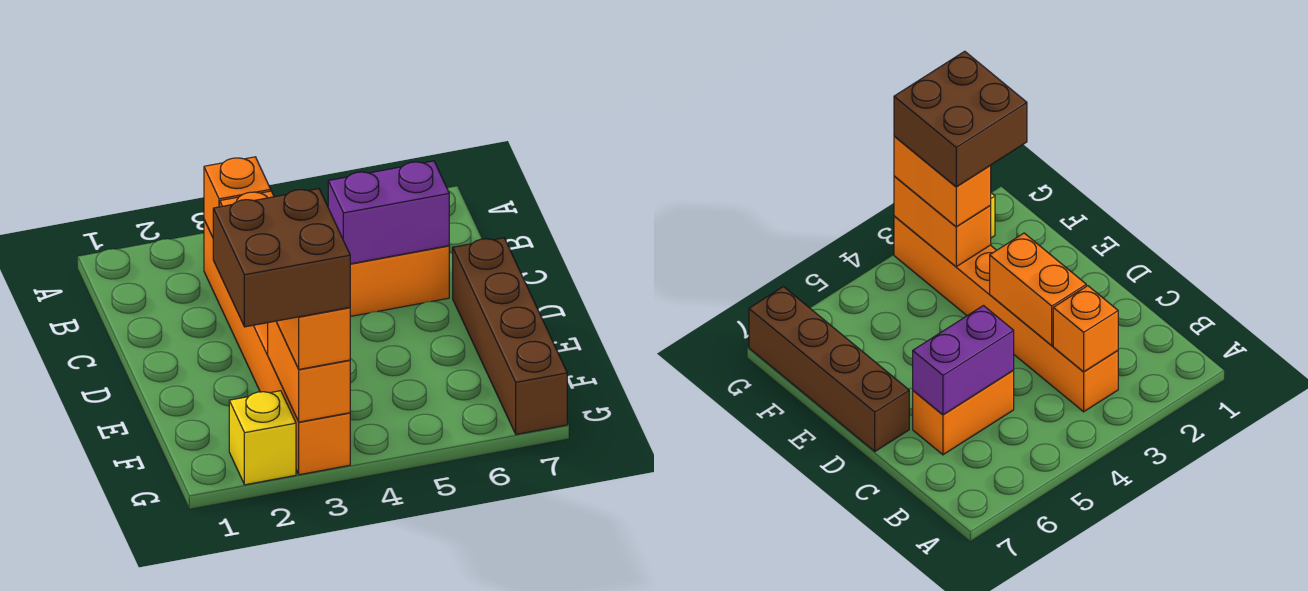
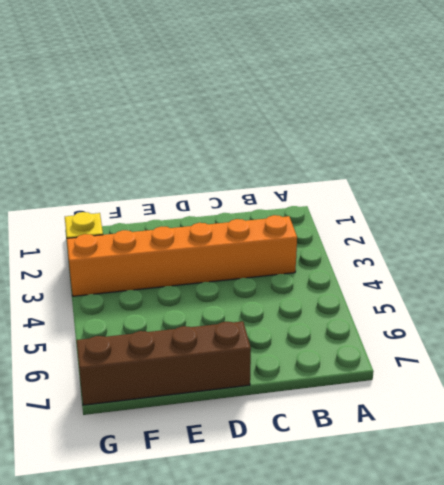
none -> orange 1x2 brick [350,246,449,317]
none -> orange 1x1 brick [204,157,271,237]

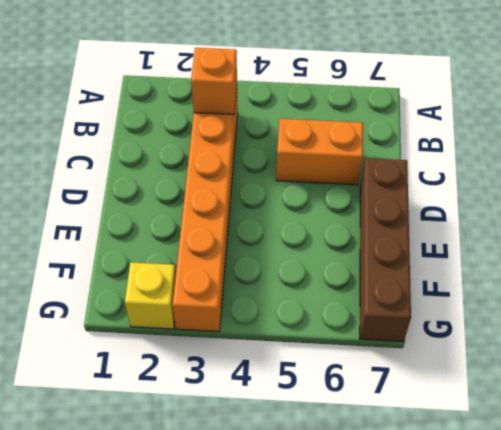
none -> orange 1x2 brick [990,233,1086,346]
none -> purple 1x2 brick [328,161,449,264]

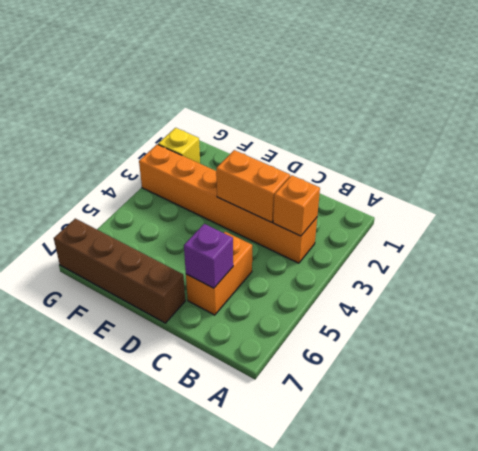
purple 1x1 brick [184,224,233,288] -> purple 1x2 brick [328,161,449,264]
none -> orange 1x2 brick [268,321,350,422]
none -> orange 1x2 brick [276,308,350,369]

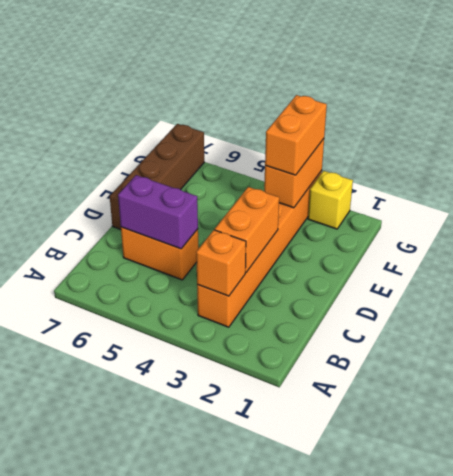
none -> brown 2x2 brick [213,189,350,327]

